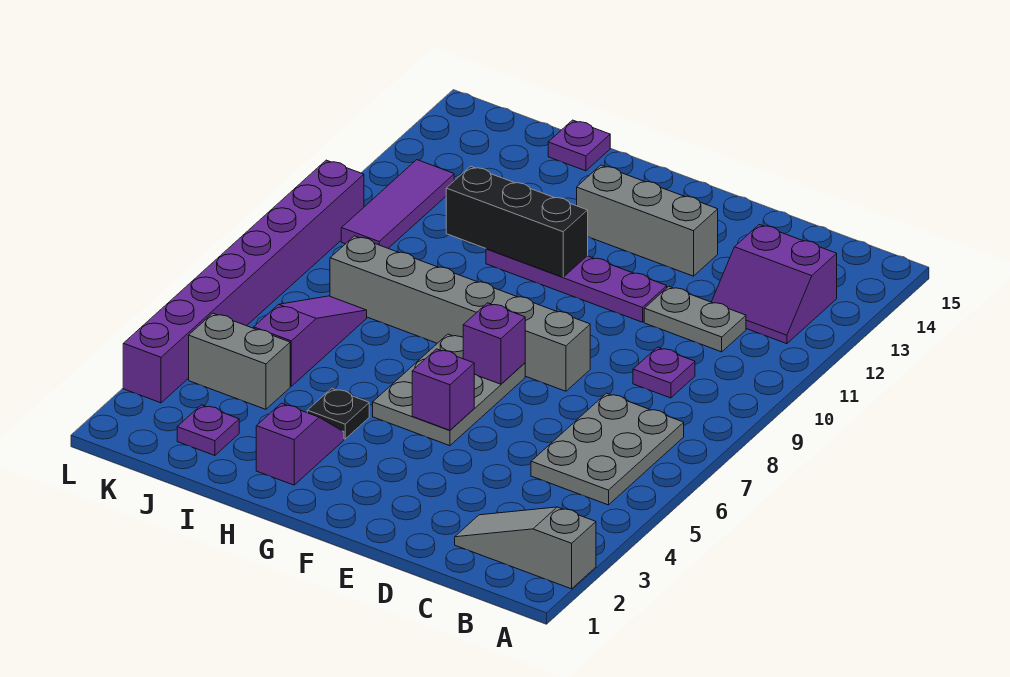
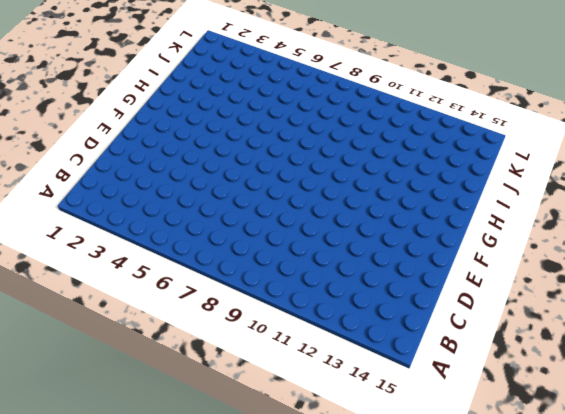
none -> grey 1x3 slope [455,507,596,589]
none -> grey 2x3 plate [531,393,684,505]
none -> purple 2x2 slope [712,225,837,344]

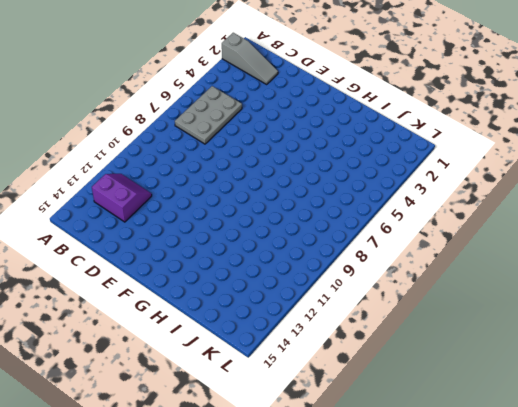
none -> purple 1x1 plate [633,347,695,398]
none -> grey 1x2 plate [644,287,746,352]
none -> grey 1x6 brick [330,236,590,391]

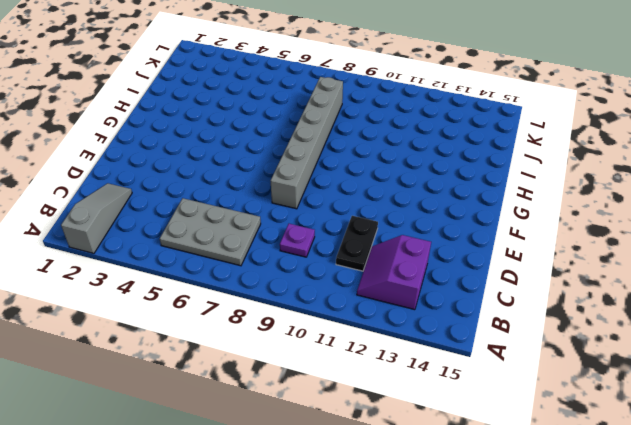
black 1x2 plate [336,216,378,271] -> grey 1x2 plate [644,287,746,352]
none -> purple 1x4 plate [486,249,667,322]
none -> grey 1x3 brick [577,165,718,276]
none -> grey 2x3 plate [373,334,525,446]

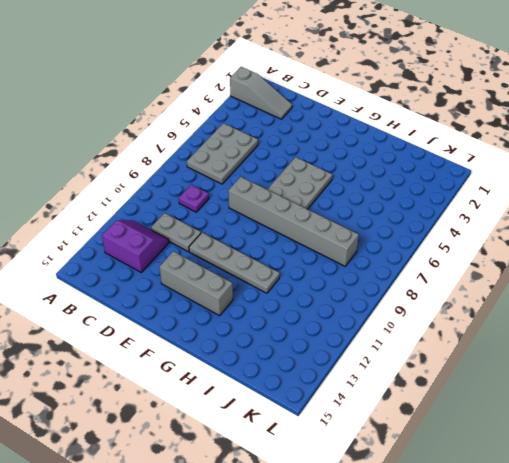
grey 1x4 plate [189,233,280,293] -> purple 1x4 plate [486,249,667,322]
none -> purple 1x2 slope [256,403,344,485]
none -> black 1x1 plate [307,389,369,439]
none -> purple 1x1 plate [548,120,610,171]

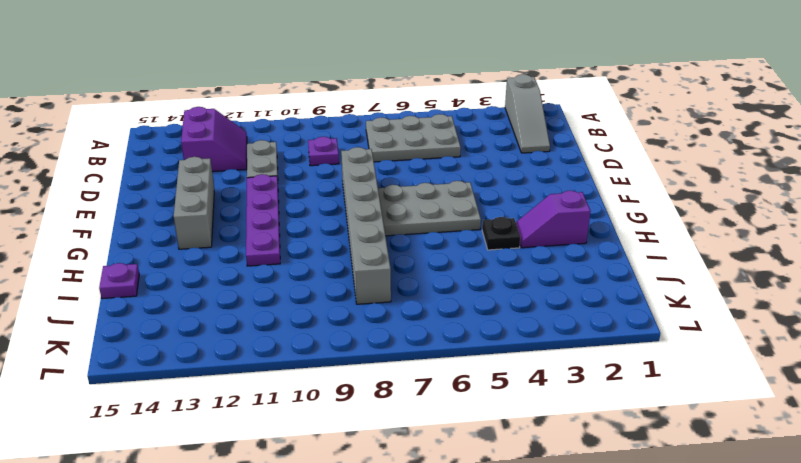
none -> purple 1x1 plate [177,405,239,456]
none -> grey 1x2 brick [189,313,290,409]
none -> purple 1x3 slope [254,296,367,386]

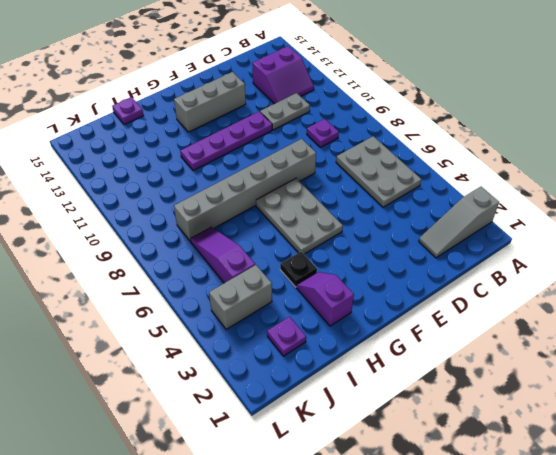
none -> purple 1x3 tile [341,160,454,248]
none -> purple 1x8 brick [123,160,364,403]
none -> purple 1x1 brick [412,349,474,430]

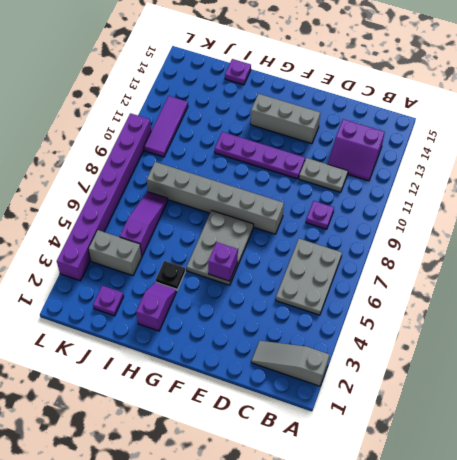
none -> purple 1x1 brick [463,303,525,384]
none -> black 1x3 brick [446,166,588,277]

